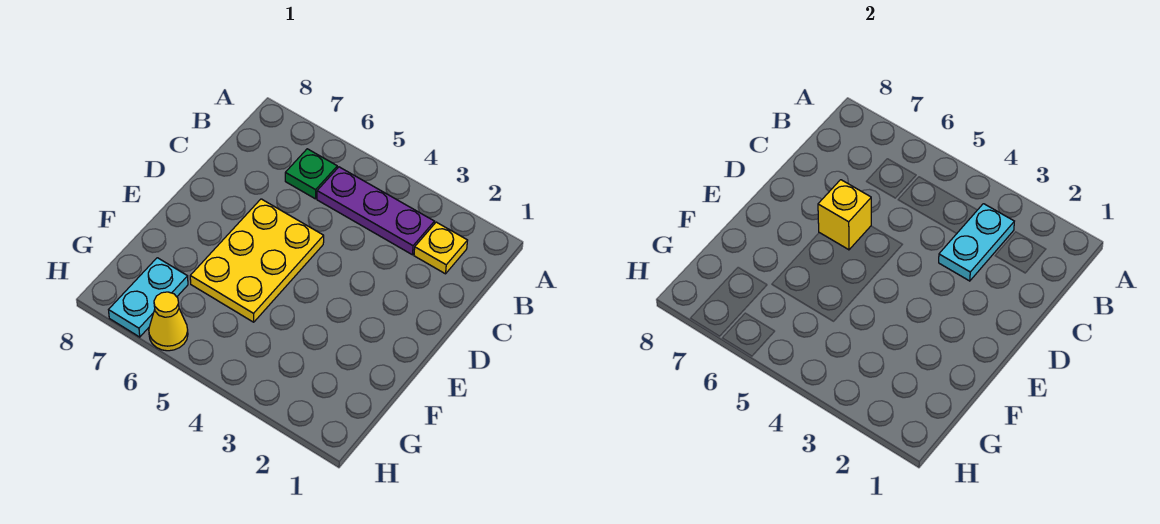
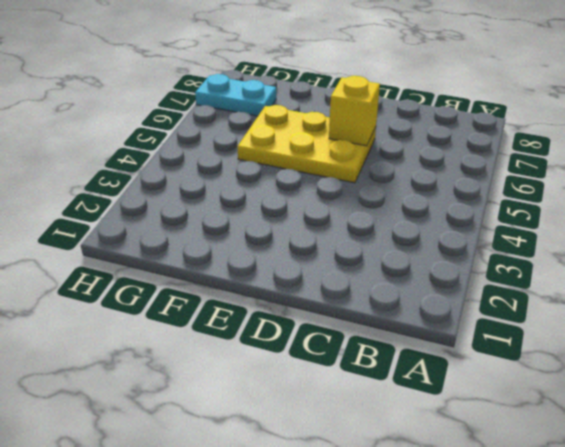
none -> yellow 1x1 plate [414,222,468,274]
none -> purple 1x3 plate [317,167,434,255]

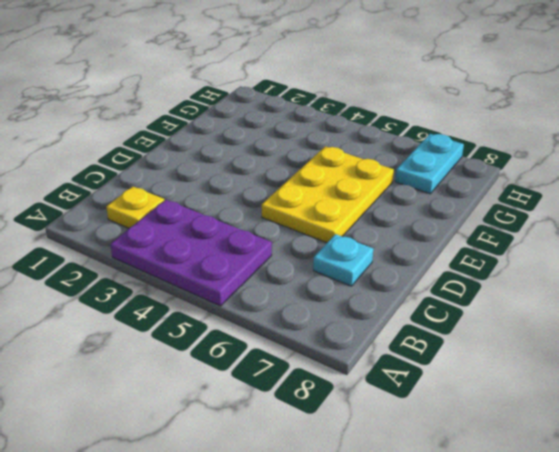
purple 2x3 plate [110,200,272,306] -> purple 1x3 plate [317,167,434,255]
cyan 1x1 plate [313,234,373,286] -> none
none -> green 1x1 plate [285,149,337,199]
none -> yellow 1x1 cone [149,292,188,351]

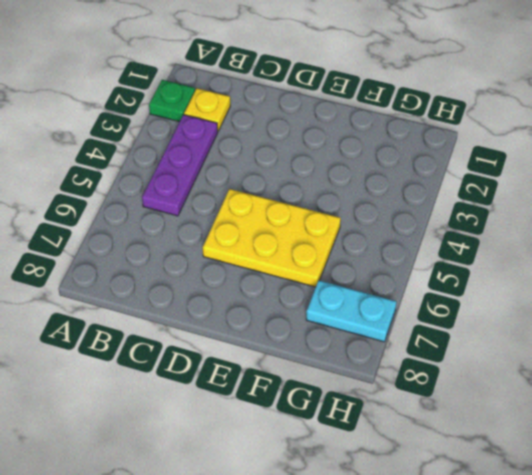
green 1x1 plate [149,80,195,122] -> green 1x1 plate moved to [285,149,337,199]
none -> yellow 1x1 cone [149,292,188,351]
none -> cyan 1x2 plate [939,204,1014,281]

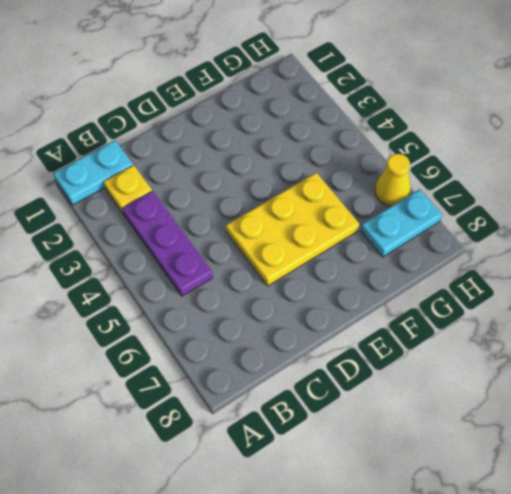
cyan 1x2 plate [53,140,133,205] -> cyan 1x2 plate moved to [939,204,1014,281]
none -> green 1x1 plate [285,149,337,199]
none -> yellow 1x1 brick [818,180,871,250]

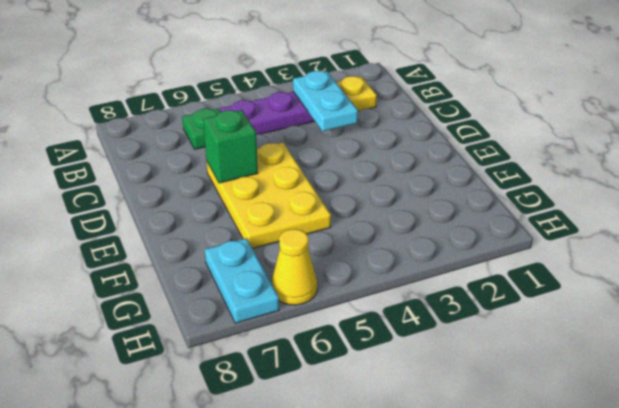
green 1x1 brick [203,110,258,183] -> yellow 1x1 brick [818,180,871,250]

